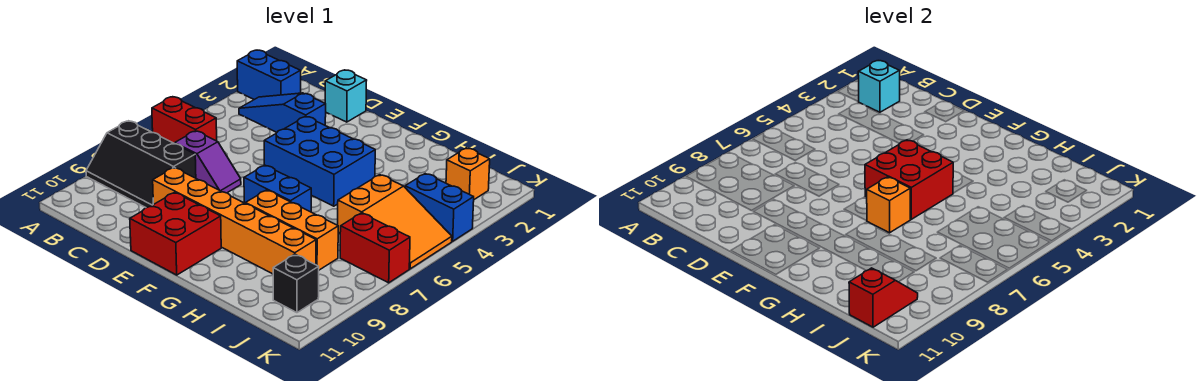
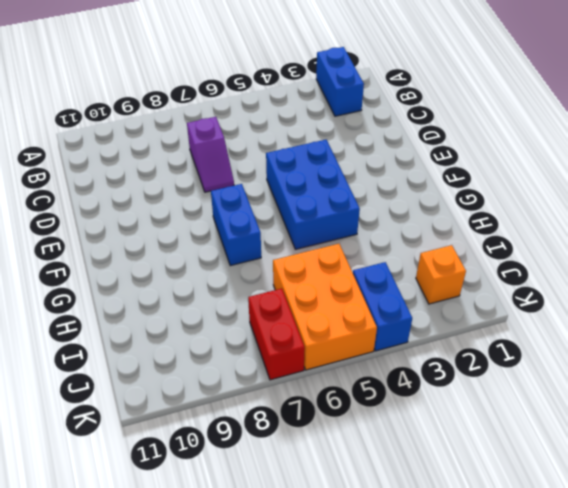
orange 2x3 brick [273,244,377,370] -> orange 2x3 slope [338,175,452,269]
none -> red 1x2 brick [152,97,217,143]
none -> black 2x3 slope [86,121,196,208]
none -> blue 1x3 slope [239,93,326,132]

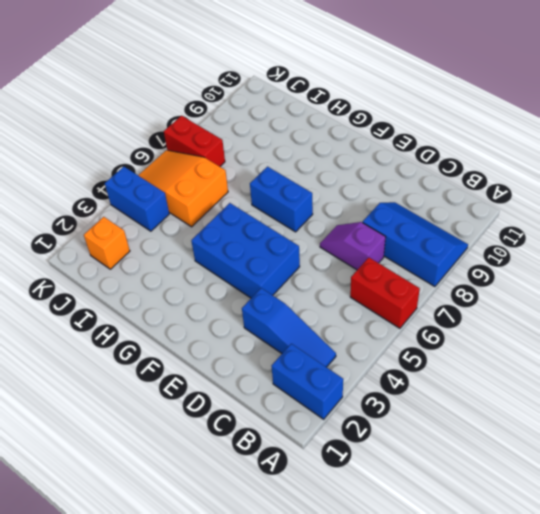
blue 2x3 slope [363,202,468,287] -> black 2x3 slope [86,121,196,208]
none -> cyan 1x1 brick [325,70,367,122]
none -> orange 1x6 brick [153,168,316,274]
none -> red 2x2 brick [130,192,221,275]

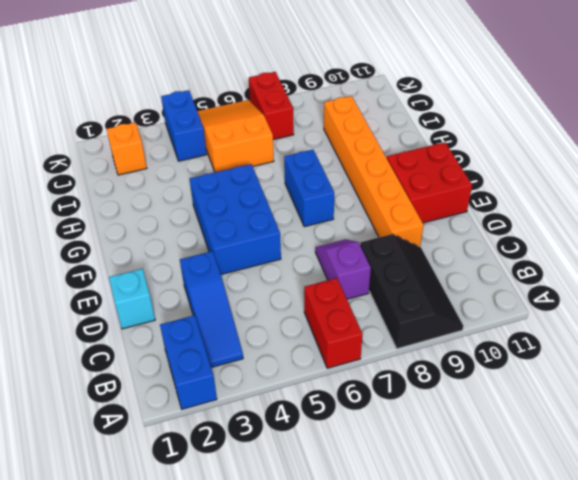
none -> orange 1x3 brick [246,190,338,270]
none -> black 1x1 brick [273,254,319,313]
none -> cyan 1x1 brick [858,61,900,112]

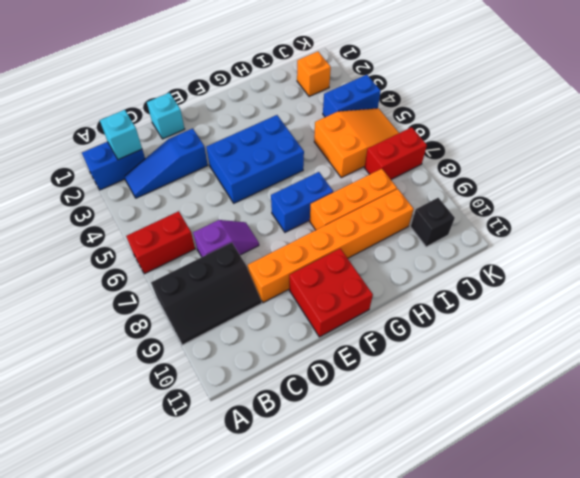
none -> red 2x2 brick [865,140,953,219]
none -> orange 1x1 brick [867,177,910,233]
none -> red 1x2 slope [849,268,918,327]

